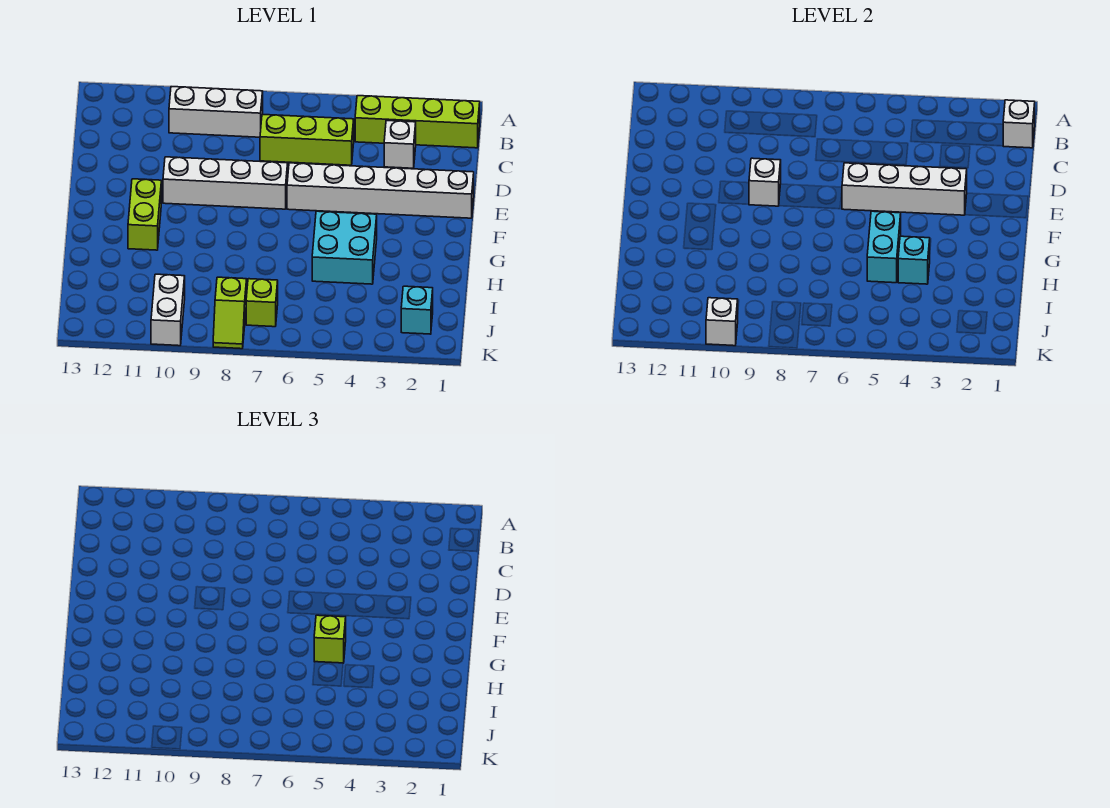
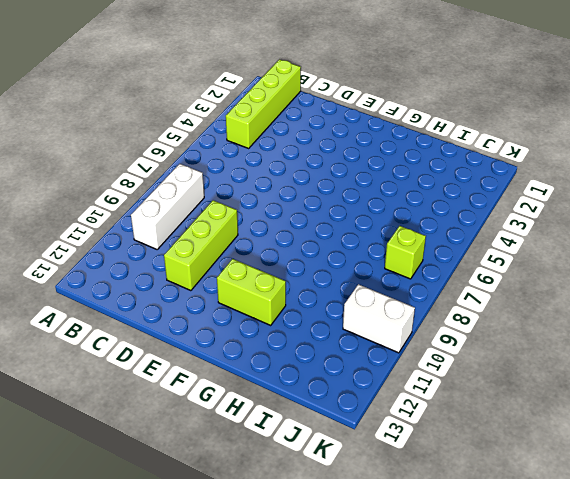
lime 1x3 brick [164,200,238,291] -> lime 1x3 brick moved to [260,114,354,165]
none -> white 1x1 brick [384,121,416,168]
none -> white 1x6 brick [287,163,474,218]
none -> white 1x4 brick [163,157,288,209]

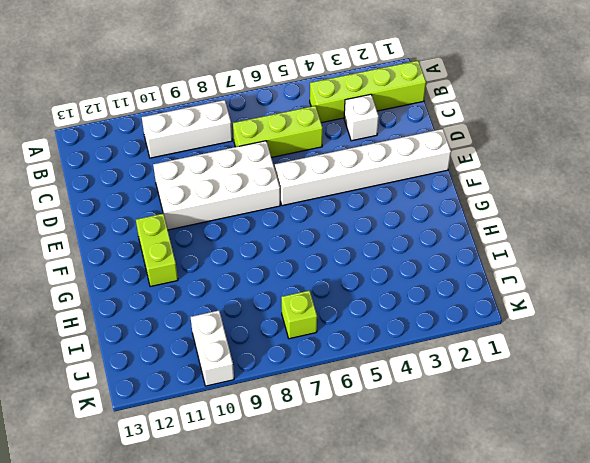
white 2x4 brick [153,141,280,230] -> white 1x4 brick [163,157,288,209]
none -> cyan 2x2 brick [312,211,377,284]
none -> cyan 1x1 brick [401,286,433,334]
none -> lime 1x2 slope [213,277,247,349]

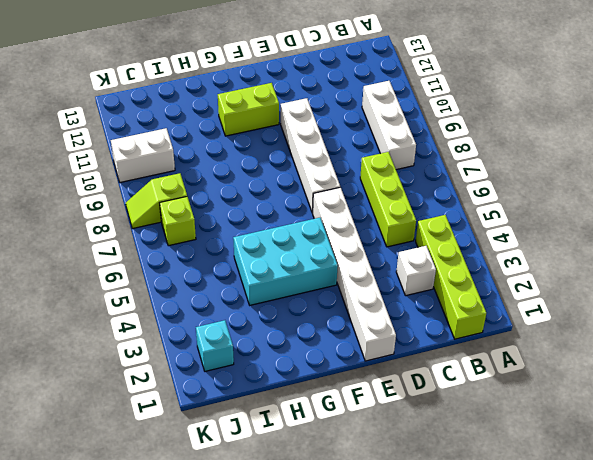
cyan 2x3 brick [233,218,338,305] -> cyan 2x2 brick [312,211,377,284]
none -> white 1x1 brick [1003,100,1035,148]
none -> white 1x4 brick [842,163,967,215]
none -> white 1x1 brick [749,158,781,206]

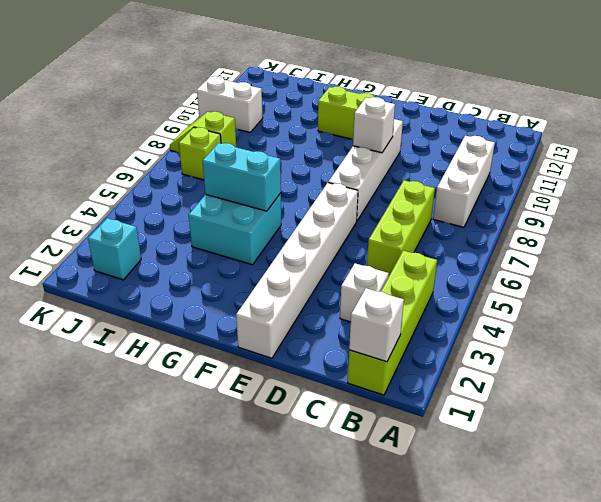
none -> white 1x4 brick [842,163,967,215]
none -> cyan 1x1 brick [898,236,930,284]
none -> white 1x1 brick [706,298,738,346]

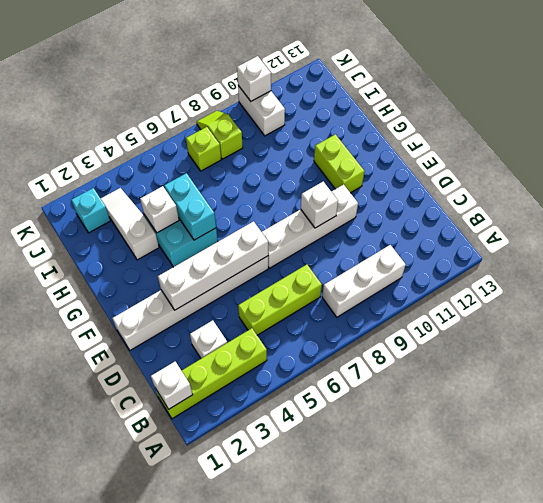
white 1x3 slope [101,188,159,260] -> none
white 1x1 brick [140,186,179,233] -> cyan 1x1 brick [898,236,930,284]
none -> lime 1x1 brick [314,615,346,663]

